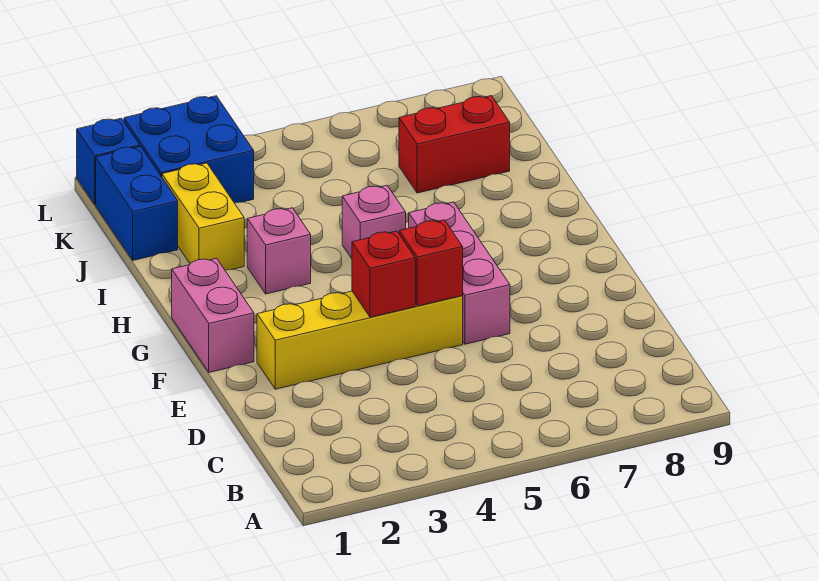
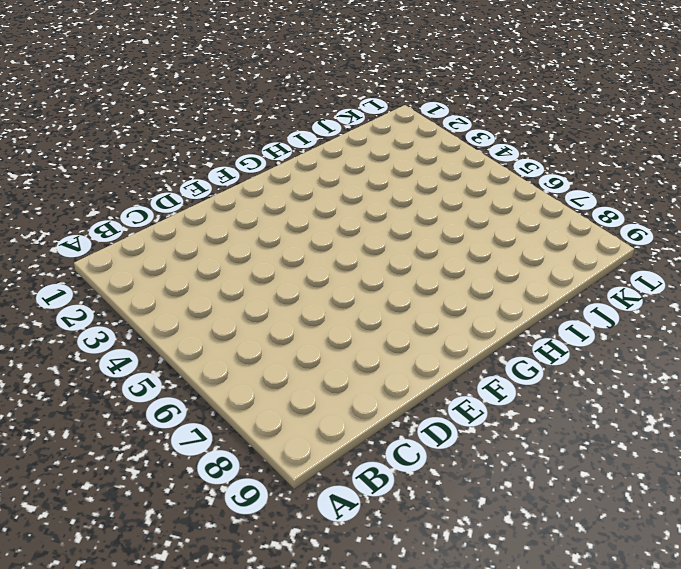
none -> yellow 1x4 brick [257,291,463,389]
none -> pink 1x3 brick [409,202,510,344]
none -> pink 1x2 brick [172,258,254,372]

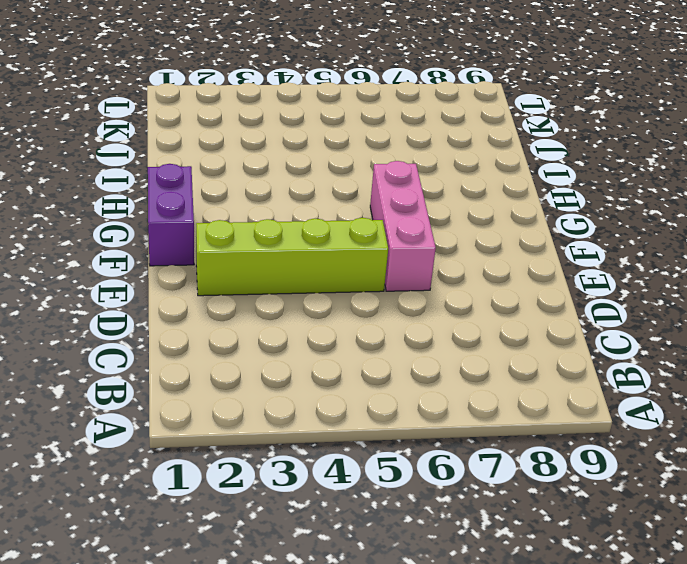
lime 1x4 brick [196,218,388,296] -> yellow 1x4 brick [257,291,463,389]
purple 1x2 brick [148,164,194,266] -> pink 1x2 brick [172,258,254,372]
none -> pink 1x1 brick [247,208,311,294]
none -> pink 1x1 brick [342,185,406,259]
none -> yellow 1x2 brick [162,163,244,270]

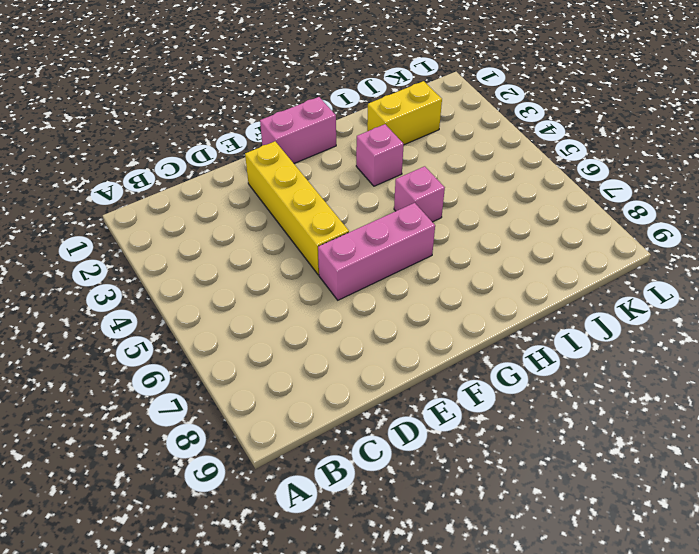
none -> blue 1x2 brick [96,146,178,260]
none -> red 1x2 brick [399,96,510,193]
none -> blue 2x2 brick [124,96,254,203]

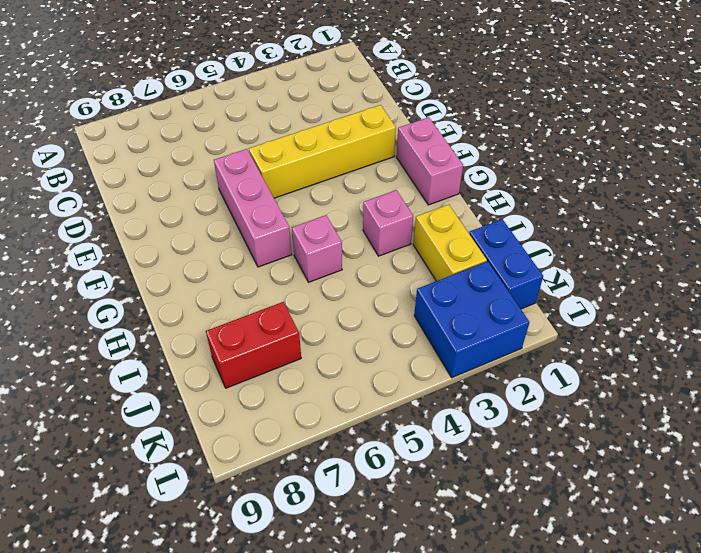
none -> blue 1x1 brick [77,118,140,204]
none -> red 1x1 brick [352,231,415,317]
none -> red 1x1 brick [399,220,463,306]

